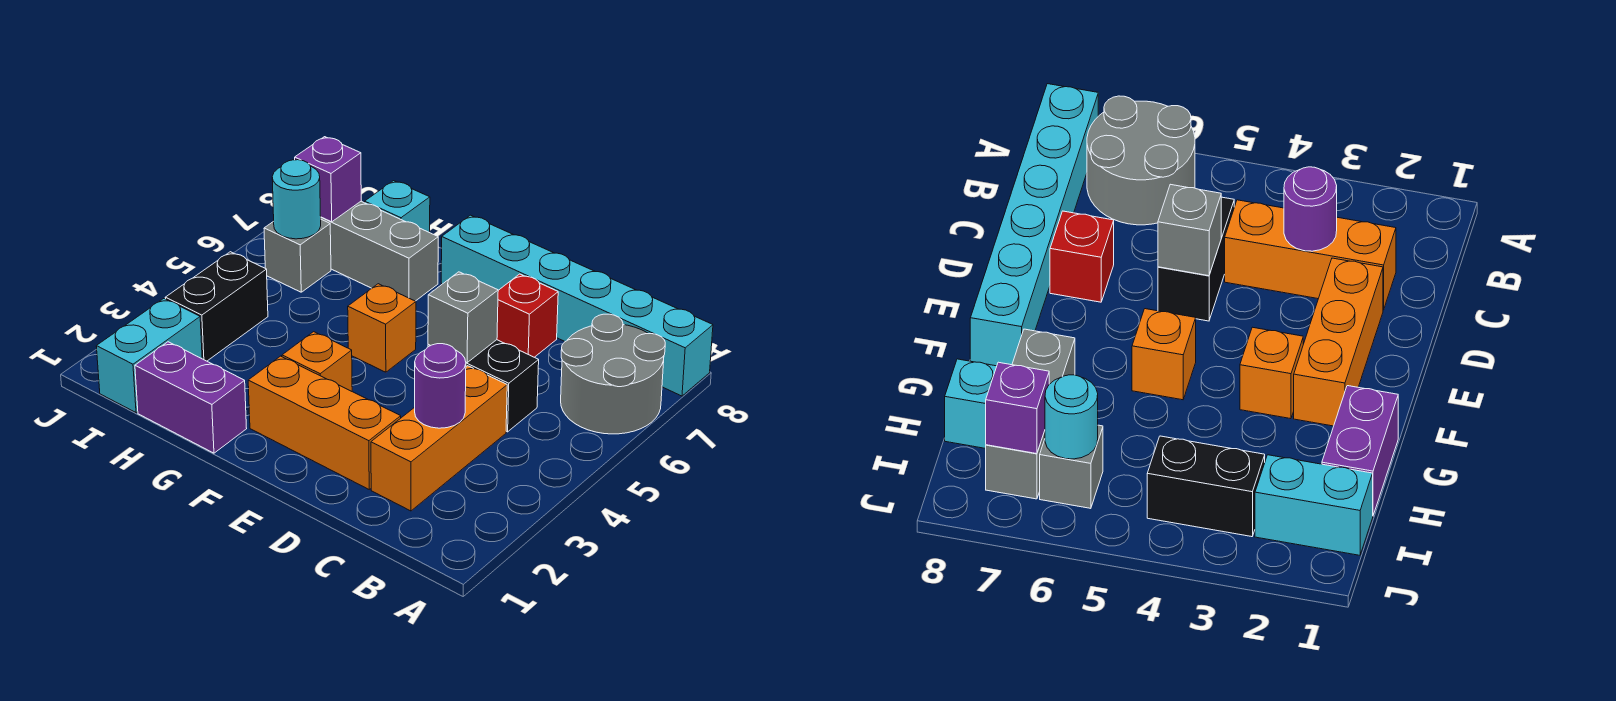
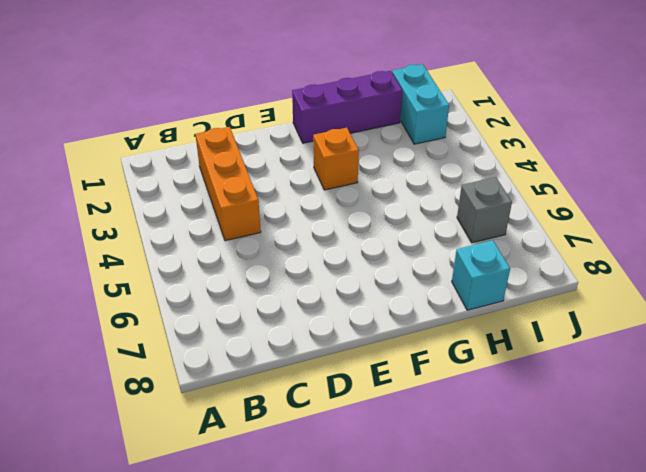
purple 1x3 brick [292,71,402,143] -> purple 1x2 brick [135,342,247,453]
none -> grey 2x2 round brick [561,314,665,434]
none -> cyan 1x6 brick [441,215,713,396]
none -> black 1x2 brick [428,340,539,432]

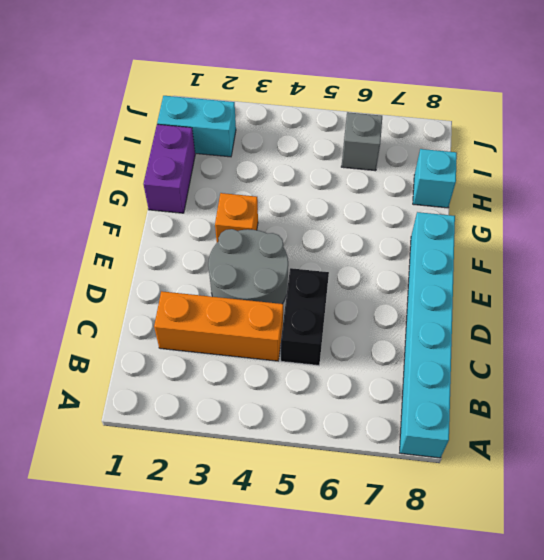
grey 2x2 round brick [208,229,288,304] -> grey 2x2 round brick moved to [561,314,665,434]
none -> orange 1x3 brick [248,356,401,489]
none -> red 1x1 brick [497,274,558,357]
none -> orange 1x1 brick [348,284,416,372]

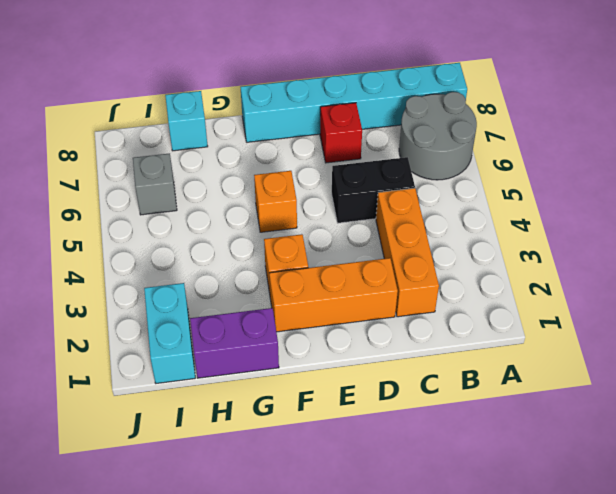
none -> grey 1x3 brick [321,201,439,301]
none -> black 1x2 brick [165,252,268,361]
none -> purple 1x1 round brick [415,344,466,428]

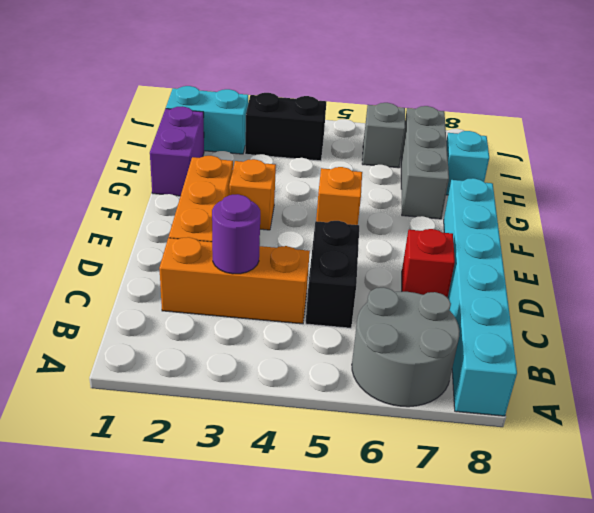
none -> grey 1x1 brick [428,272,498,363]
none -> cyan 1x1 round brick [272,160,321,239]
none -> purple 1x1 brick [295,137,361,222]

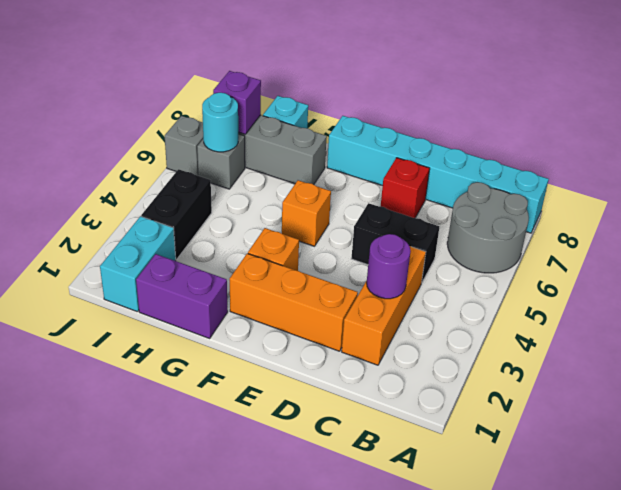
grey 1x1 brick [165,116,203,176] -> grey 1x1 brick moved to [428,272,498,363]

